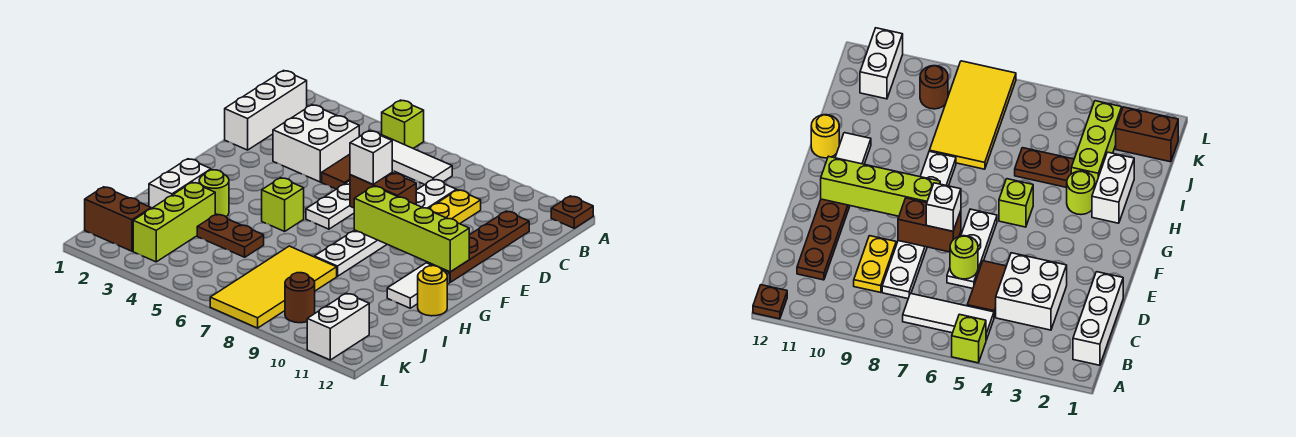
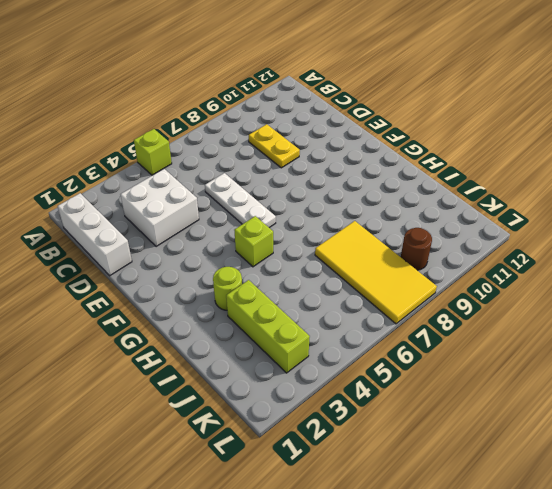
none -> brown 1x1 plate [551,196,593,228]
none -> white 1x3 tile [380,134,452,185]
none -> brown 1x2 tile [322,154,350,189]

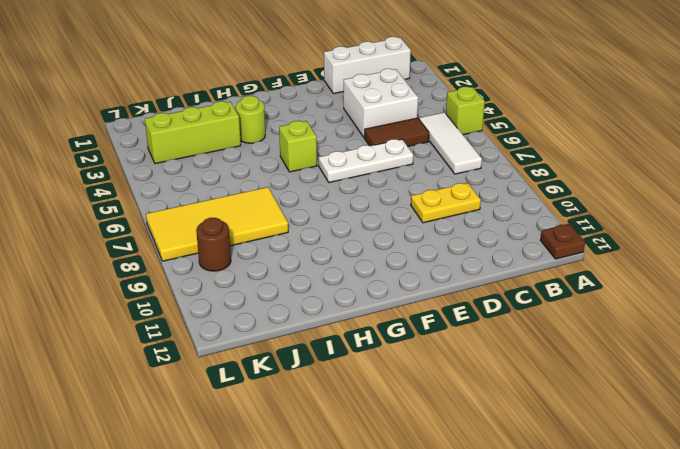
none -> white 1x6 plate [314,179,456,276]
none -> brown 1x4 plate [427,211,529,282]
none -> white 1x2 tile [387,263,449,308]

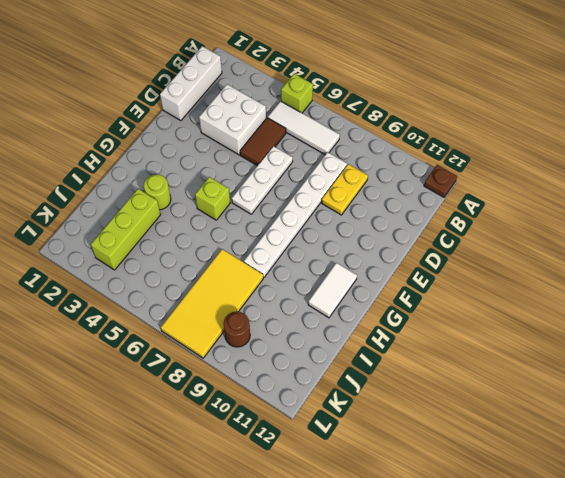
none -> brown 1x4 plate [427,211,529,282]
none -> white 1x2 brick [149,159,211,209]
none -> yellow 1x1 round brick [418,266,447,316]

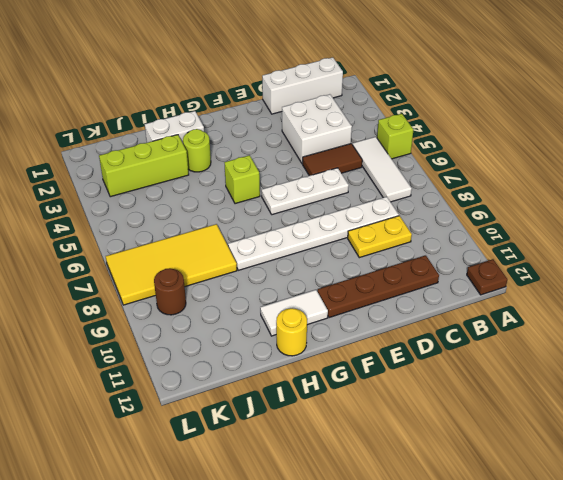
none -> brown 1x2 plate [197,214,264,257]
none -> brown 1x2 brick [85,187,151,251]
none -> white 1x2 brick [307,293,369,360]

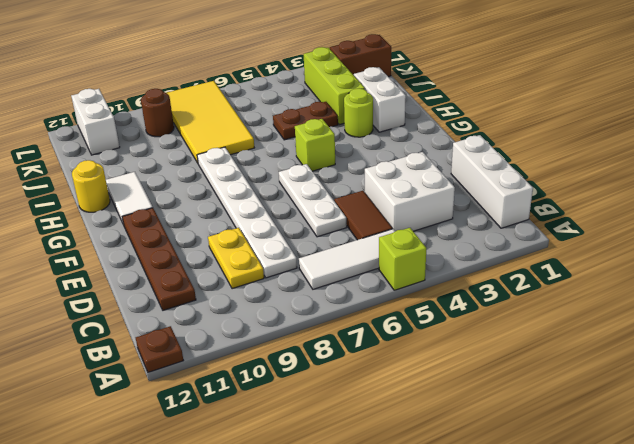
none -> lime 1x1 round brick [950,236,978,279]
none -> brown 1x2 brick [350,173,416,208]
none -> lime 1x4 brick [354,186,469,272]

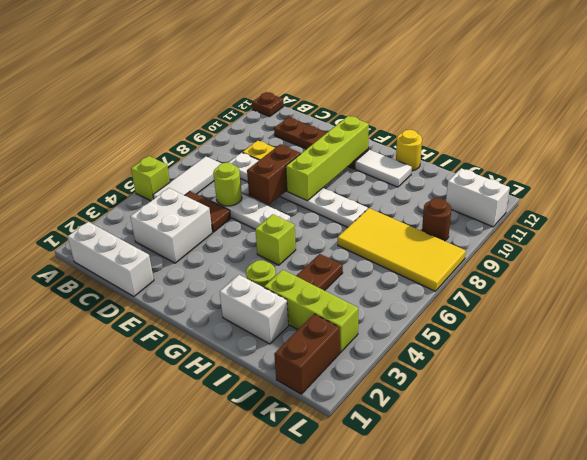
none -> white 1x1 brick [350,131,392,184]

